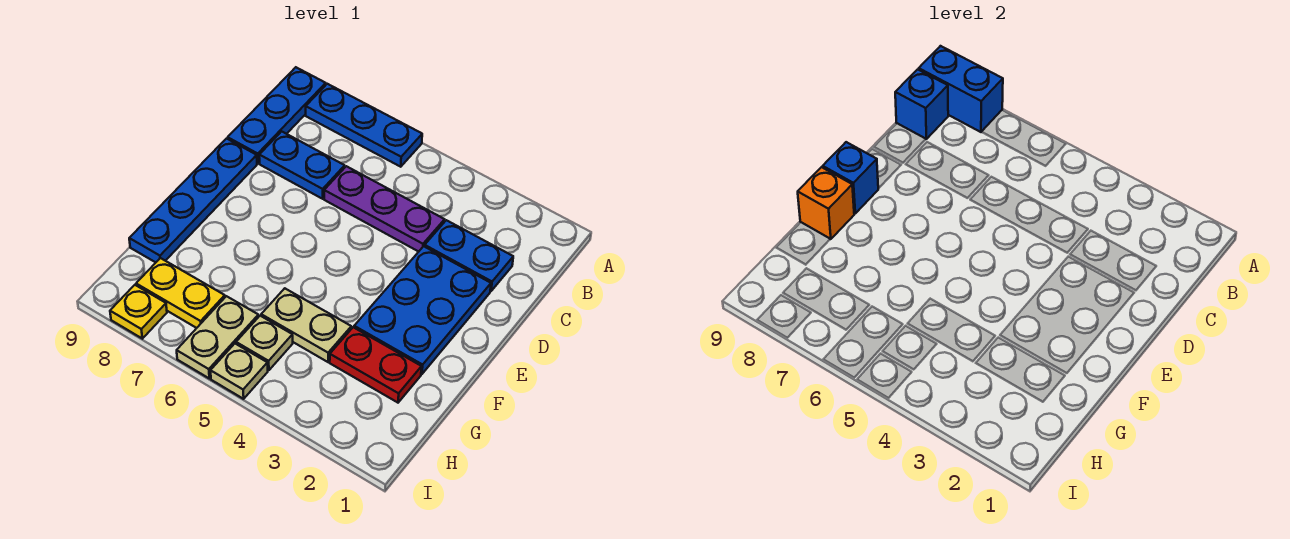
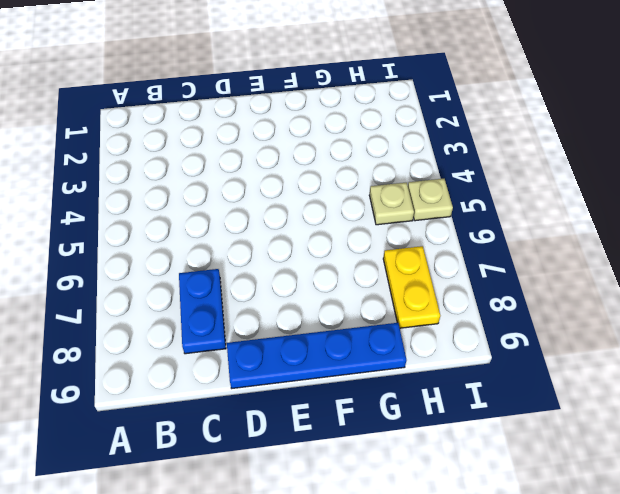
none -> blue 1x3 plate [306,84,422,167]
none -> blue 1x3 plate [228,67,326,163]
none -> blue 1x2 plate [425,220,513,291]

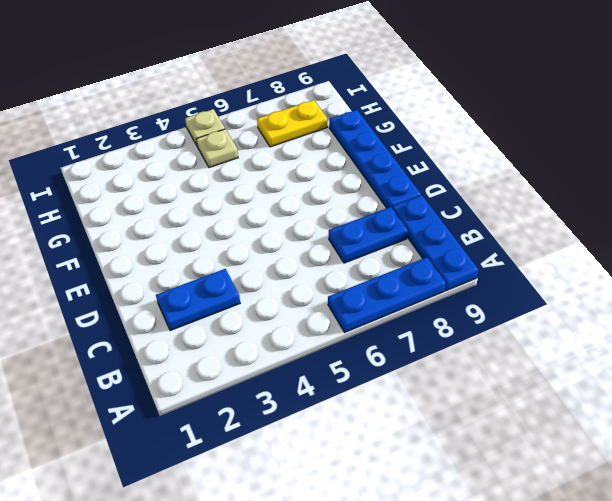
none -> purple 1x3 plate [324,166,445,252]
none -> blue 2x3 plate [354,246,491,374]
none -> red 1x2 plate [330,327,421,403]

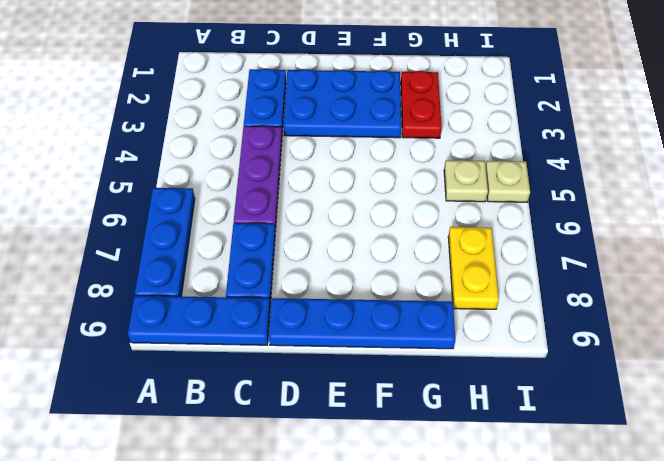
none -> tan 1x2 plate [261,288,351,362]
none -> tan 1x2 plate [177,296,258,378]
none -> yellow 1x1 plate [110,285,167,339]

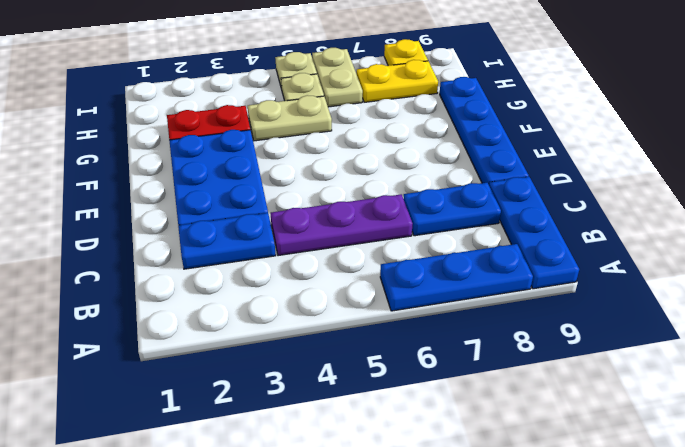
none -> blue 1x2 brick [919,46,1003,132]
none -> blue 1x1 brick [895,69,948,139]
none -> blue 1x1 brick [823,142,878,213]

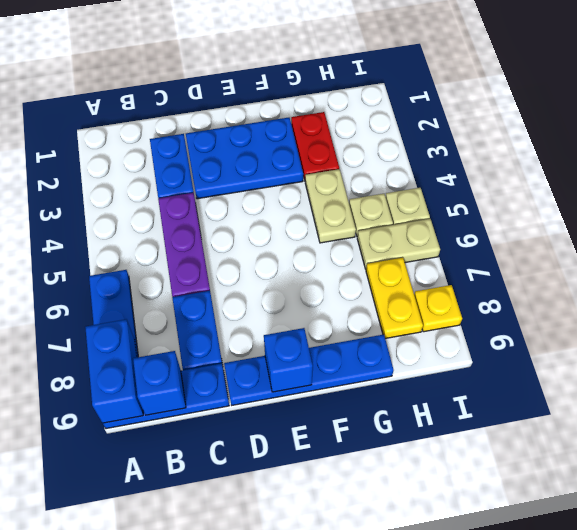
none -> orange 1x1 brick [798,167,854,239]

